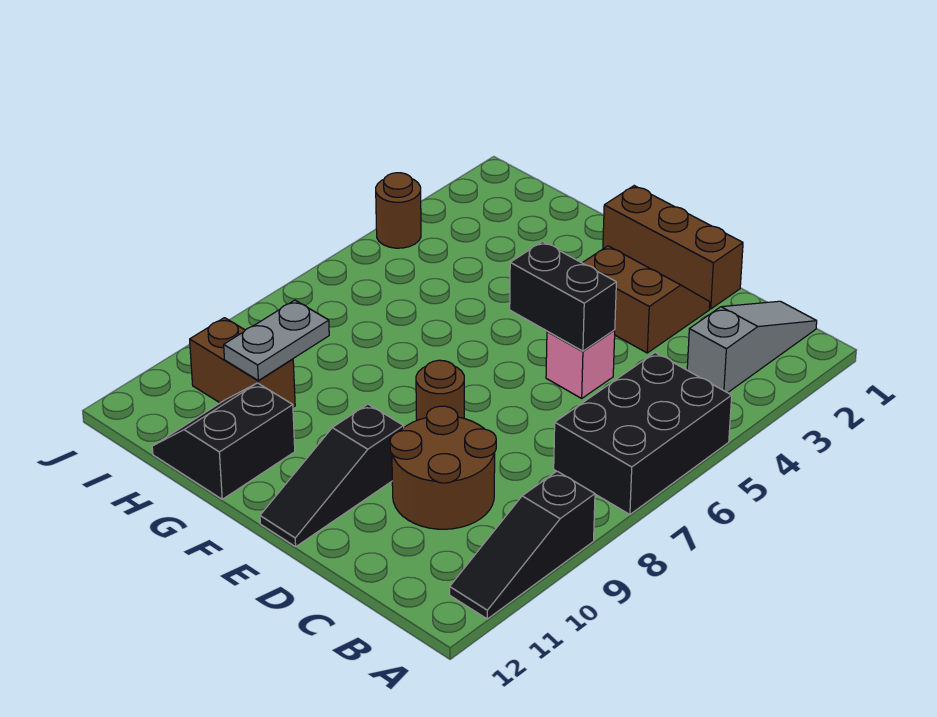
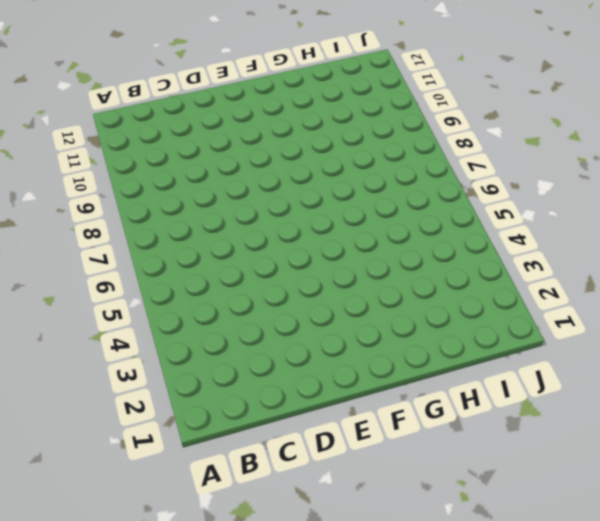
none -> black 2x3 brick [554,353,732,515]
none -> black 1x3 slope [450,471,595,619]
none -> grey 1x3 slope [687,301,817,393]

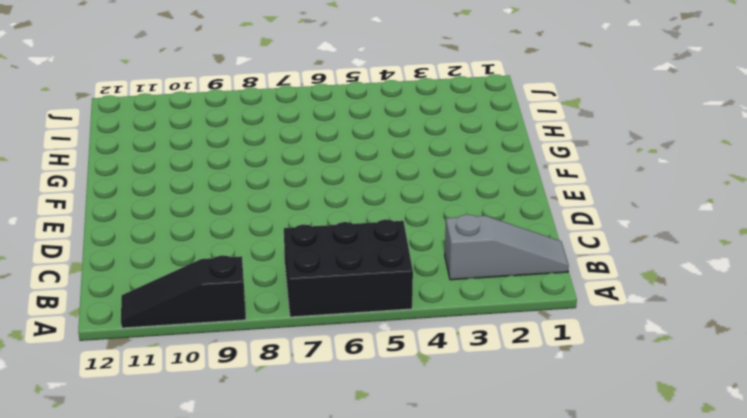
none -> brown 2x2 round brick [390,406,496,529]
none -> brown 1x3 brick [603,186,743,309]
none -> brown 2x2 slope [583,246,710,353]

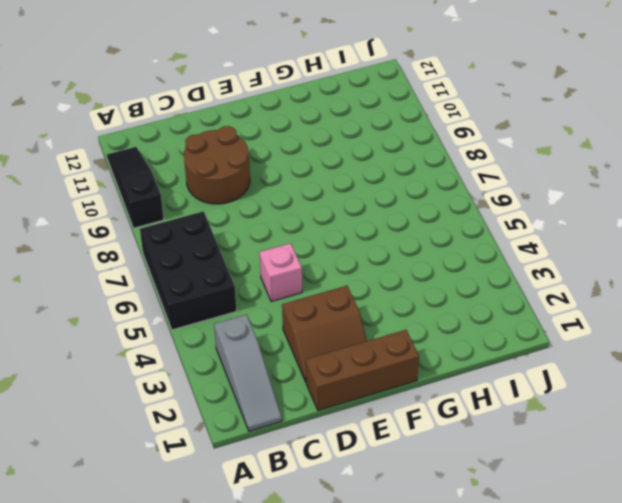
none -> brown 1x1 round brick [416,360,464,420]
none -> black 1x3 slope [260,404,404,547]
none -> black 2x2 slope [152,383,295,499]

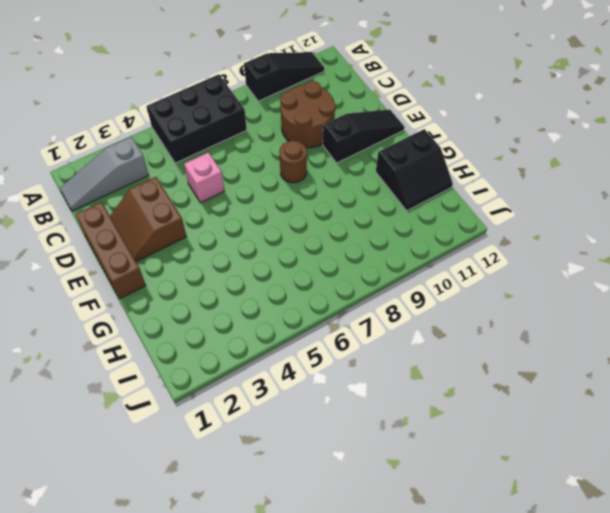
none -> brown 1x2 brick [190,318,295,407]
none -> brown 1x1 round brick [376,173,421,248]
none -> black 1x2 brick [510,242,616,351]

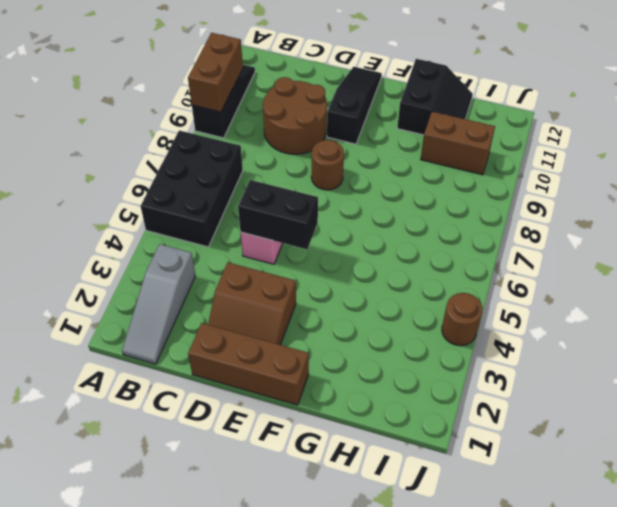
brown 1x2 brick [188,33,243,112] -> none
none -> grey 1x2 plate [224,300,329,380]

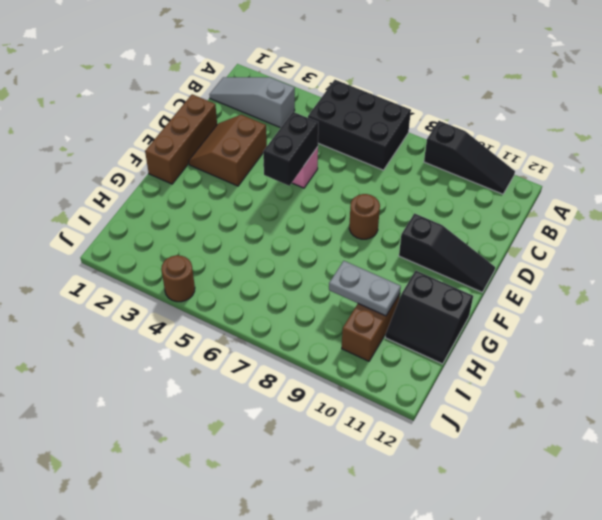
none -> brown 2x2 round brick [390,406,496,529]

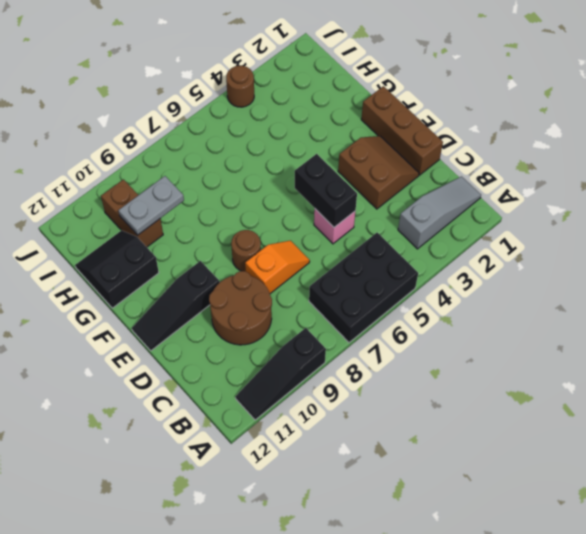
orange 1x2 slope [245,241,310,294] -> none

